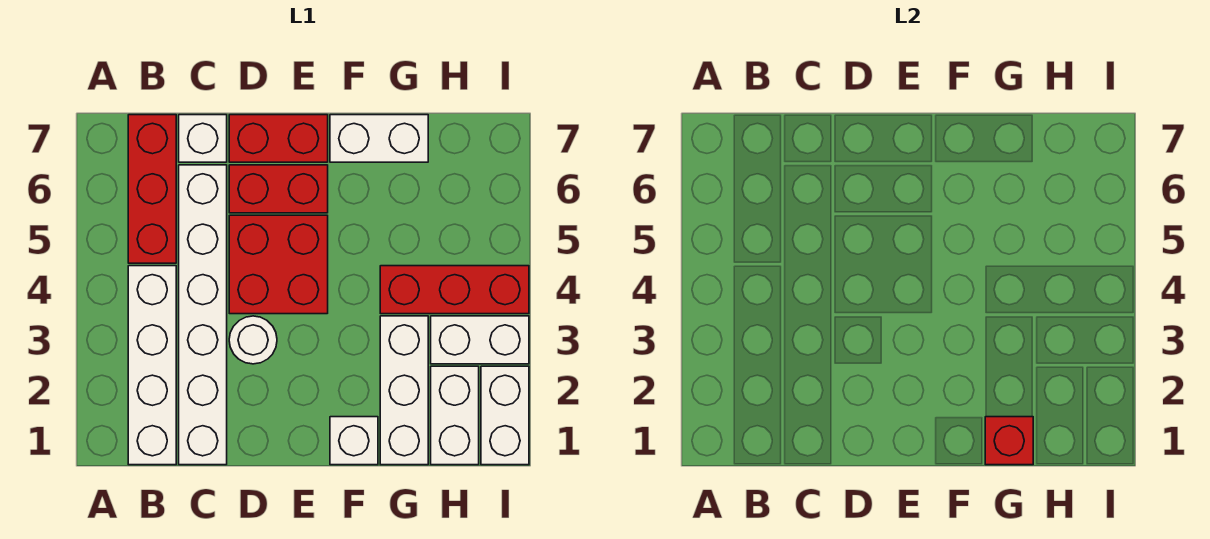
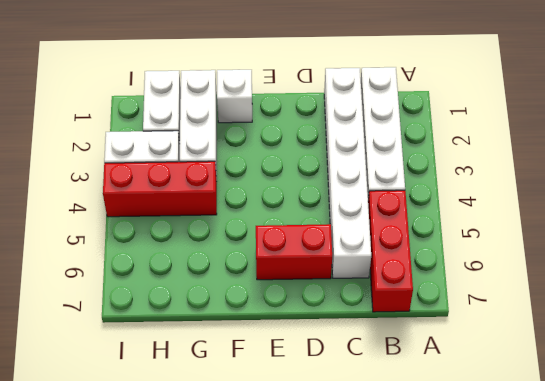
none -> white 1x1 brick [179,115,227,162]
none -> white 1x1 round brick [229,316,277,364]
none -> red 2x2 brick [229,215,328,314]

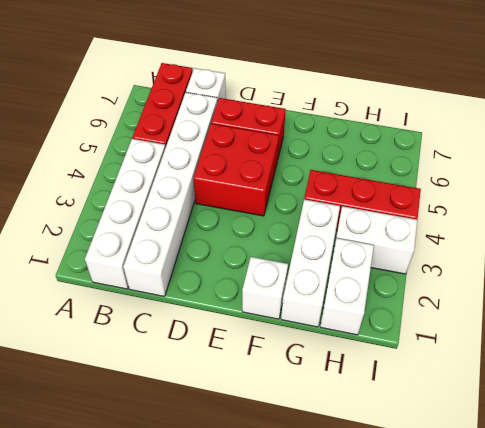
none -> white 1x1 round brick [229,316,277,364]
none -> red 1x2 brick [229,115,328,162]
none -> white 1x2 brick [330,115,428,162]

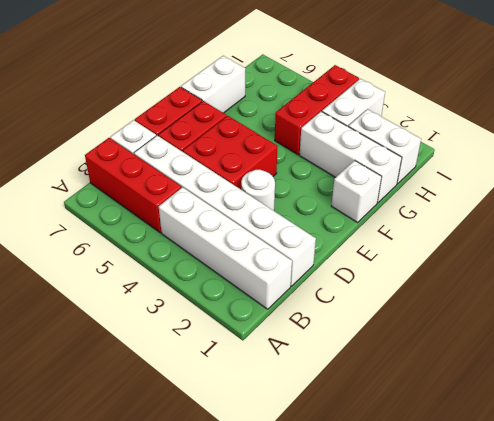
none -> white 1x2 brick [481,366,529,465]
none -> red 1x1 brick [985,417,1033,465]

